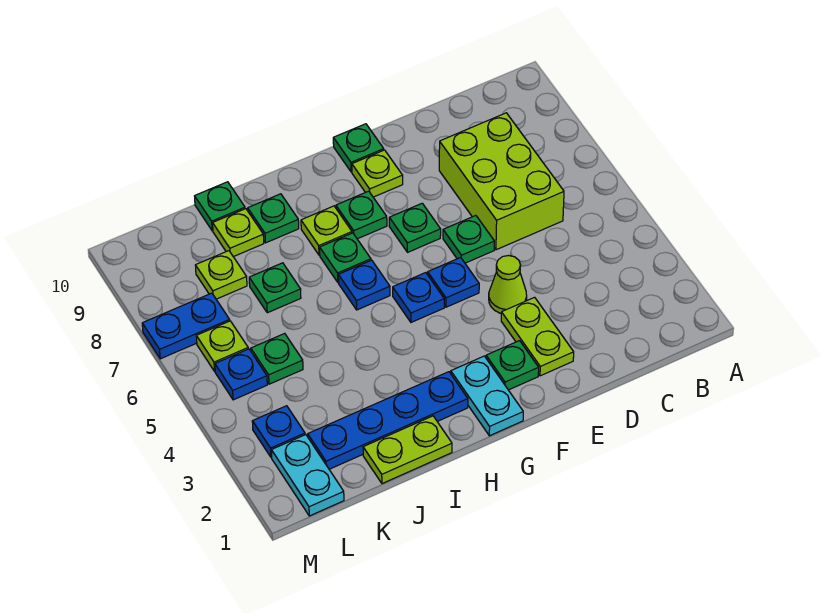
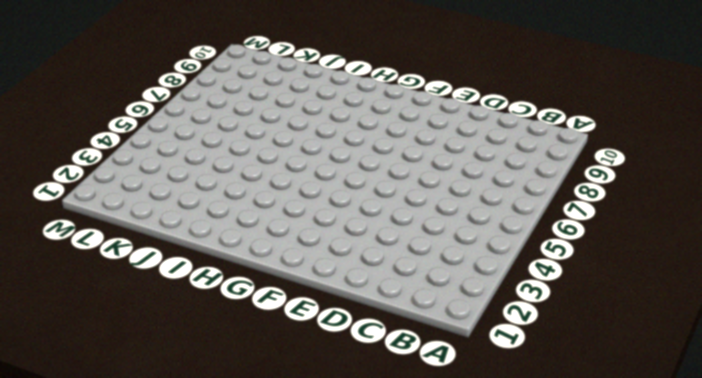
none -> lime 2x3 brick [439,113,564,250]
none -> lime 1x2 plate [501,297,574,376]
none -> lime 1x1 cone [489,256,527,313]

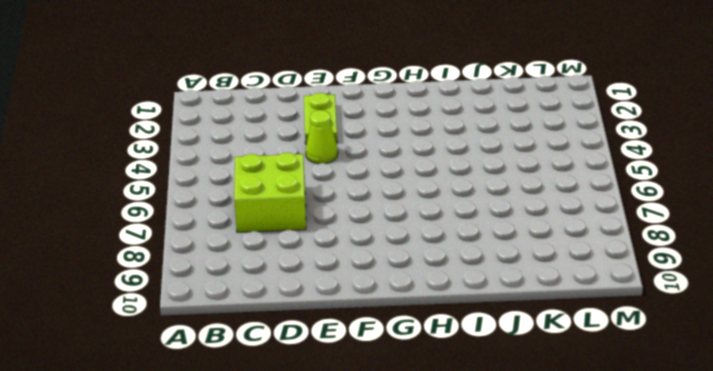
lime 2x2 brick [234,153,306,232] -> lime 2x3 brick [439,113,564,250]
none -> green 1x1 plate [443,216,494,263]
none -> green 1x1 plate [486,341,539,390]
none -> blue 1x1 plate [428,257,479,307]

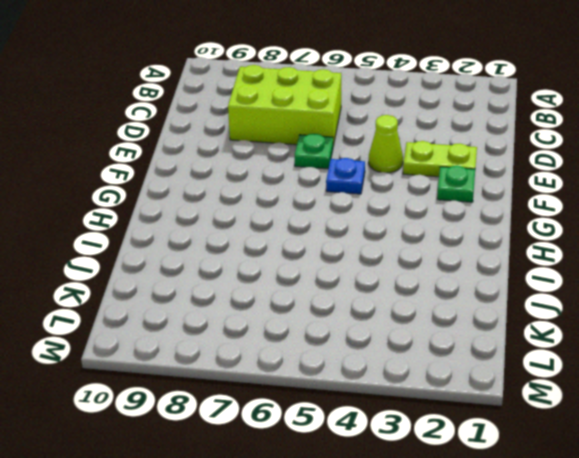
none -> green 1x1 plate [389,203,441,252]
none -> lime 1x1 plate [352,150,403,197]
none -> green 1x1 plate [333,124,384,172]

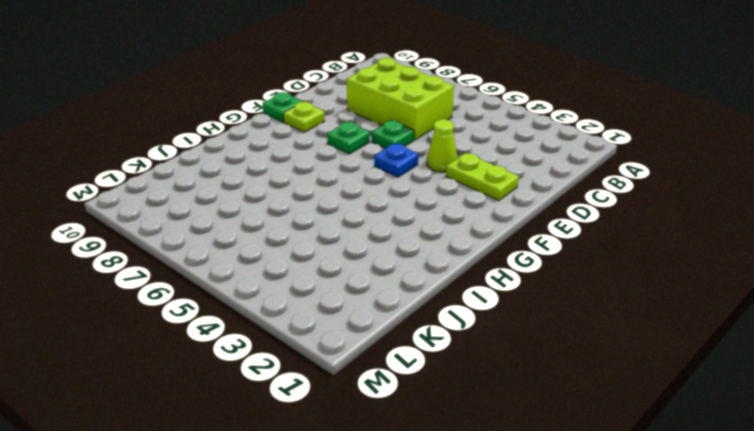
none -> green 1x1 plate [486,341,539,390]
none -> cyan 1x2 plate [451,356,523,436]
none -> blue 1x1 plate [393,273,444,322]

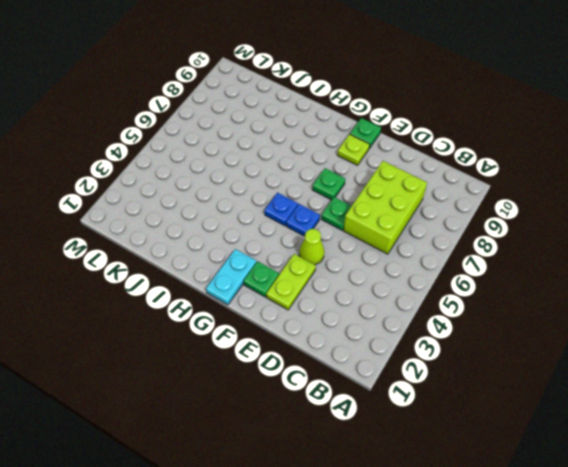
none -> green 1x1 plate [336,191,387,239]
none -> blue 1x4 plate [308,372,468,469]
none -> blue 1x1 plate [338,260,390,310]

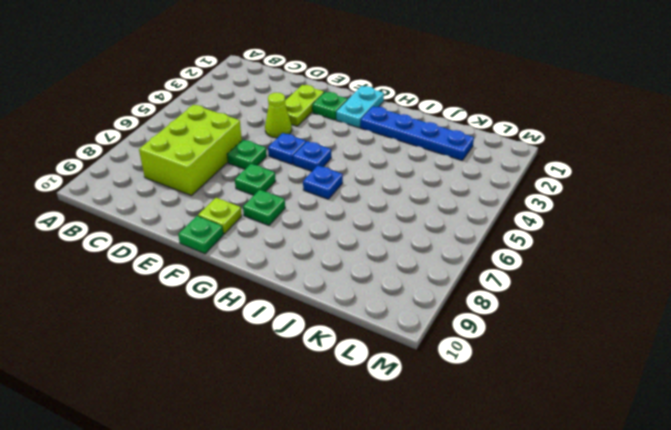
none -> green 1x1 plate [320,233,371,282]
none -> lime 1x1 plate [301,206,352,255]
none -> lime 1x2 plate [363,416,452,484]

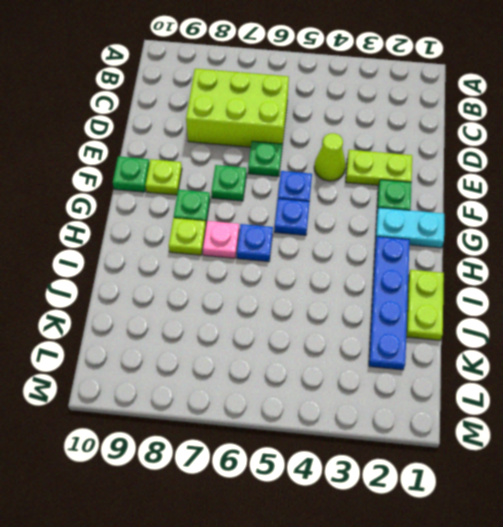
pink 1x1 plate [203,221,239,258] -> green 1x1 plate [320,233,371,282]
none -> green 1x1 plate [248,194,299,243]
none -> green 1x1 plate [249,263,301,313]
none -> lime 1x1 plate [213,209,264,257]

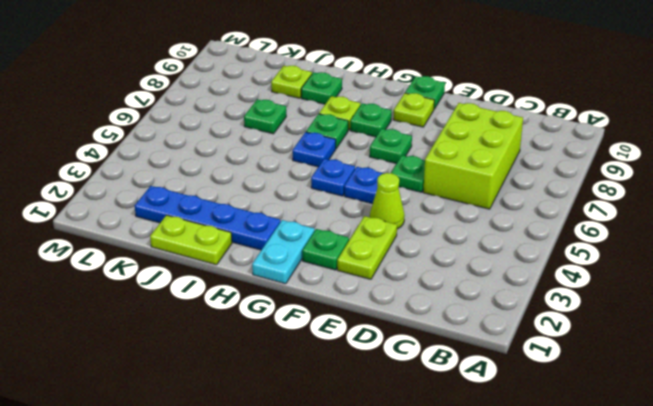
none -> green 1x1 plate [195,182,245,231]
none -> green 1x1 plate [251,333,303,384]
none -> lime 1x1 plate [195,251,247,299]

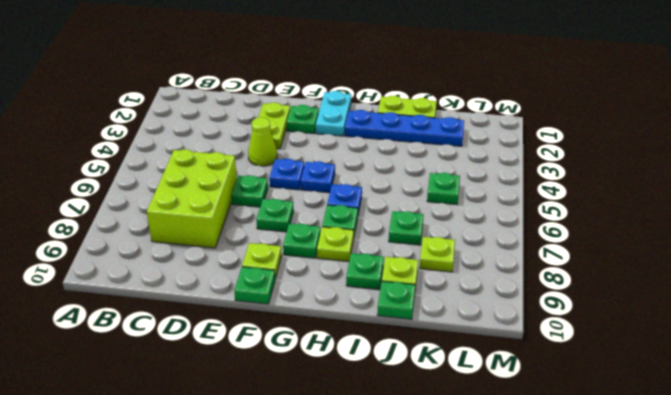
none -> cyan 1x2 plate [271,435,344,516]
none -> blue 1x1 plate [252,406,305,457]
none -> blue 1x1 plate [215,349,267,400]

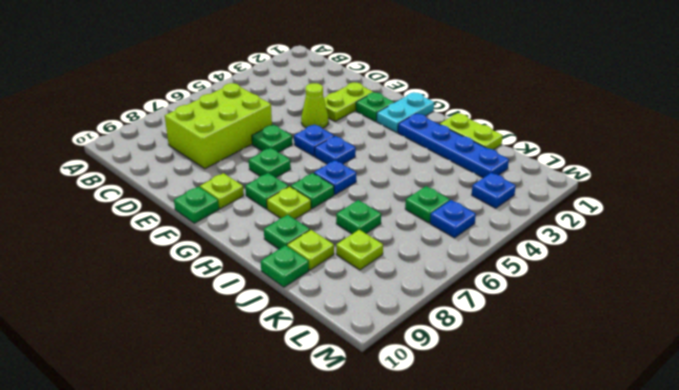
none -> cyan 1x2 plate [271,435,344,516]
none -> lime 1x1 plate [196,321,248,371]
none -> blue 1x2 plate [142,293,230,359]

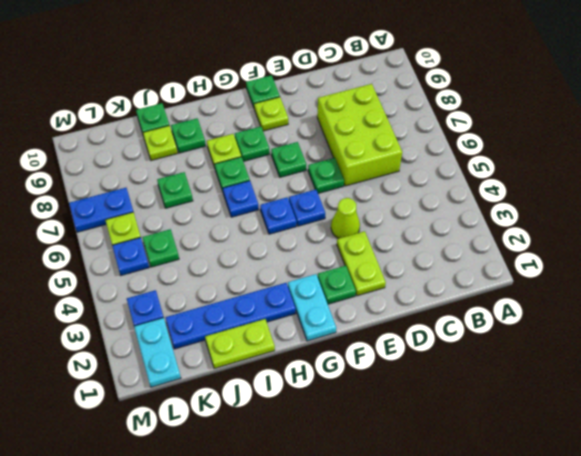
none -> lime 1x1 plate [195,251,247,299]

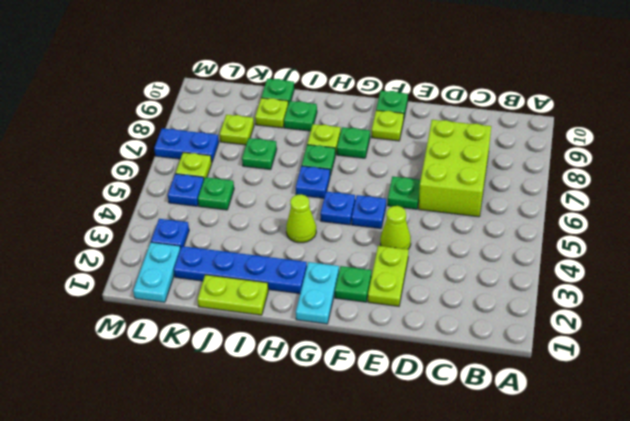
lime 1x1 cone [286,194,316,243] -> none
none -> green 1x1 plate [389,203,441,252]

